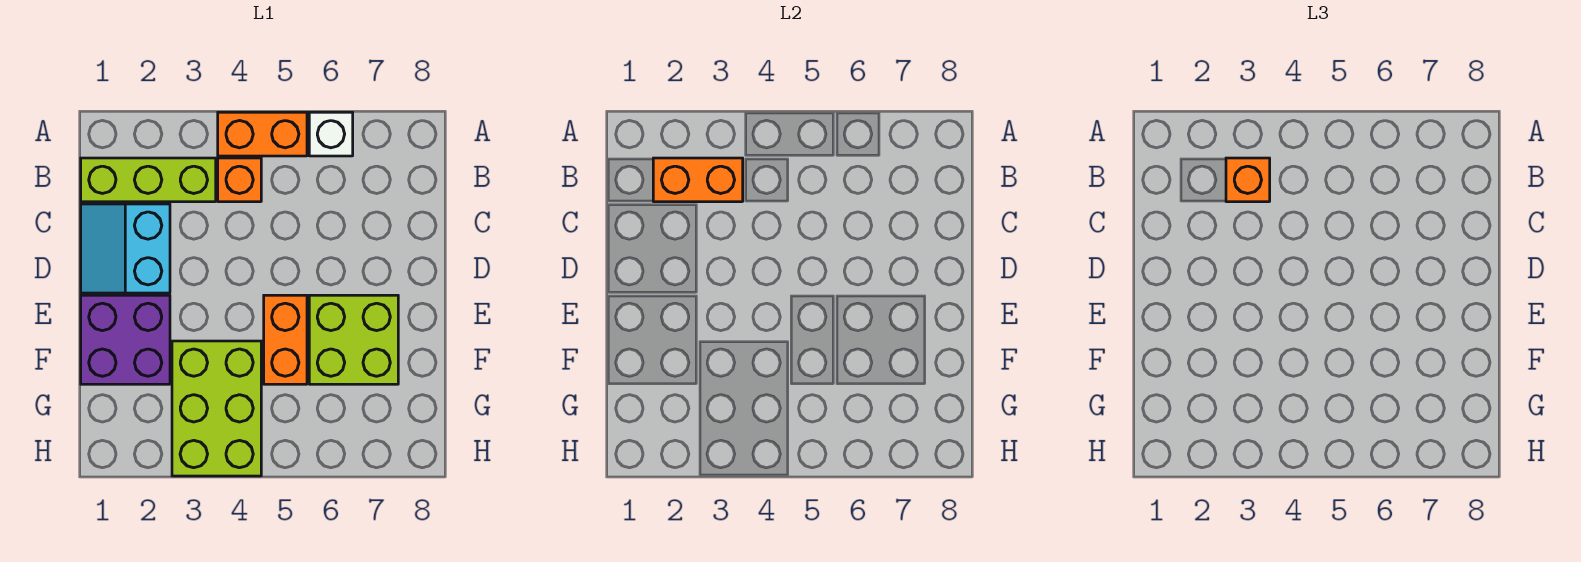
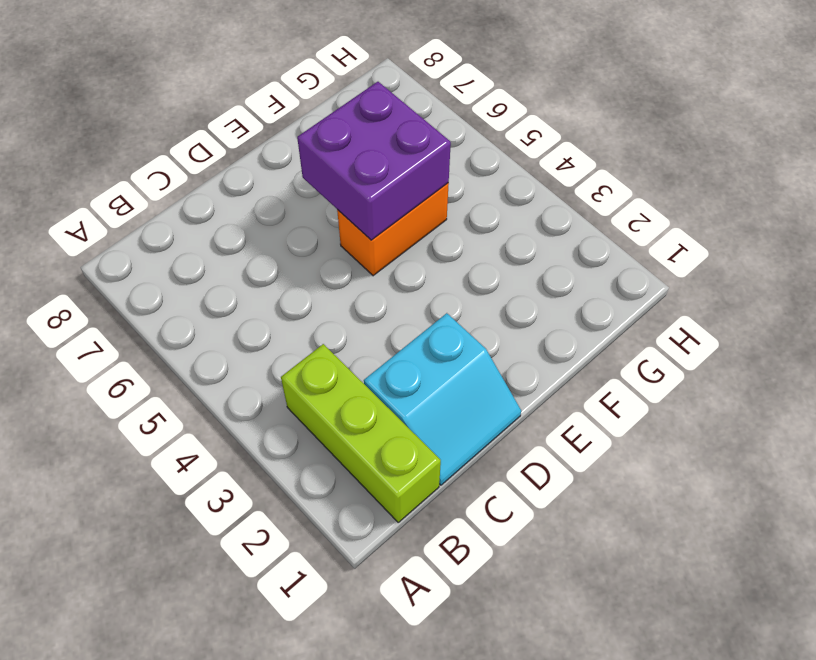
purple 2x2 brick [297,82,451,240] -> purple 2x2 brick moved to [81,295,170,384]
none -> orange 1x2 brick [218,112,307,156]
none -> white 1x1 brick [309,112,353,156]

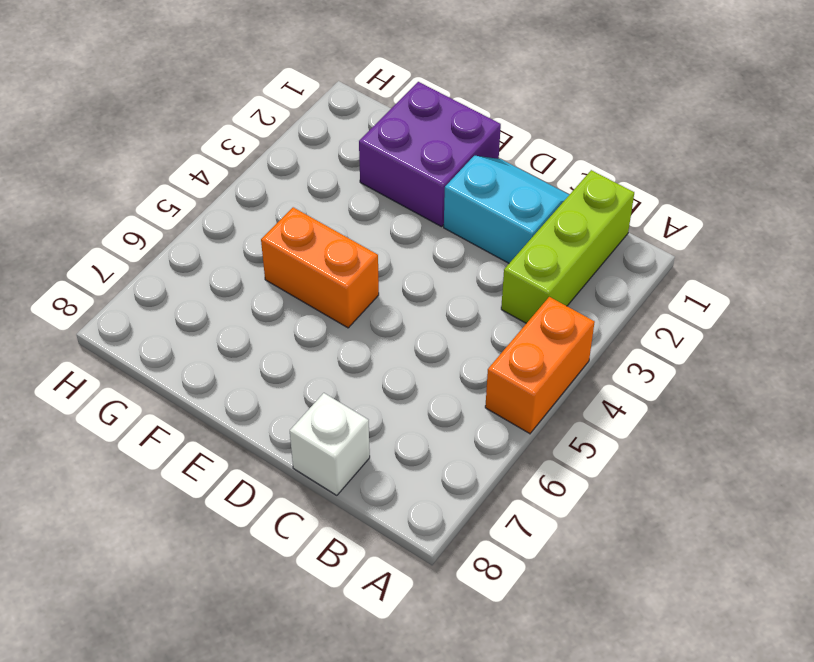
white 1x1 brick [290,393,370,495] -> white 1x1 brick moved to [309,112,353,156]
none -> orange 1x1 brick [218,158,261,202]
none -> lime 2x2 brick [309,295,398,384]

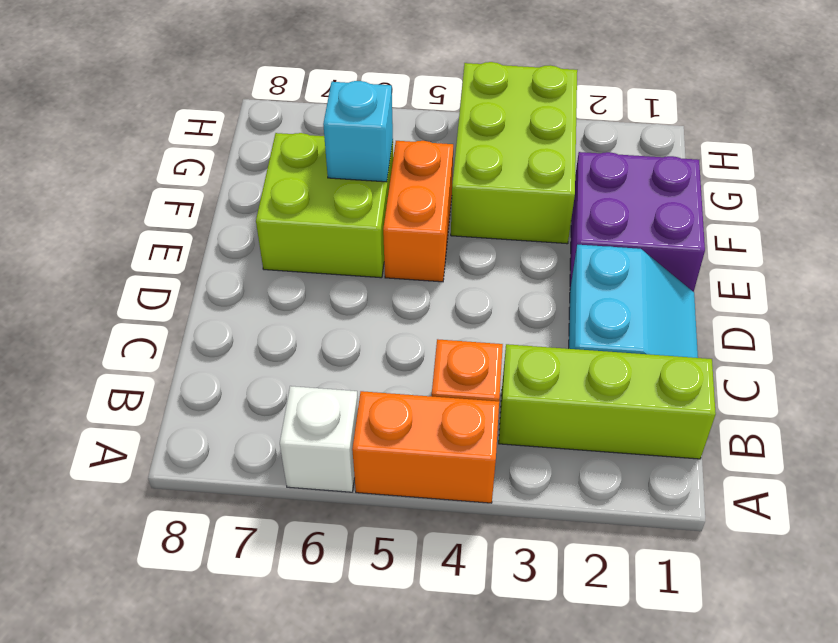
cyan 1x1 brick [323,81,393,182] -> none
none -> orange 1x2 brick [653,158,743,202]
none -> orange 1x1 brick [1226,158,1270,202]

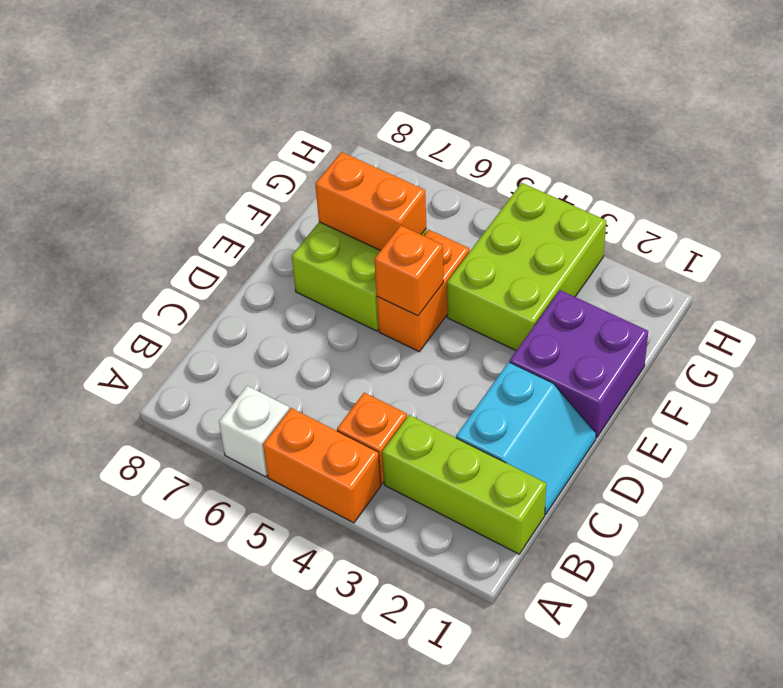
orange 1x1 brick [374,225,443,316] -> orange 1x1 brick moved to [1226,158,1270,202]
orange 1x2 brick [315,152,426,251] -> orange 1x2 brick moved to [653,158,743,202]

